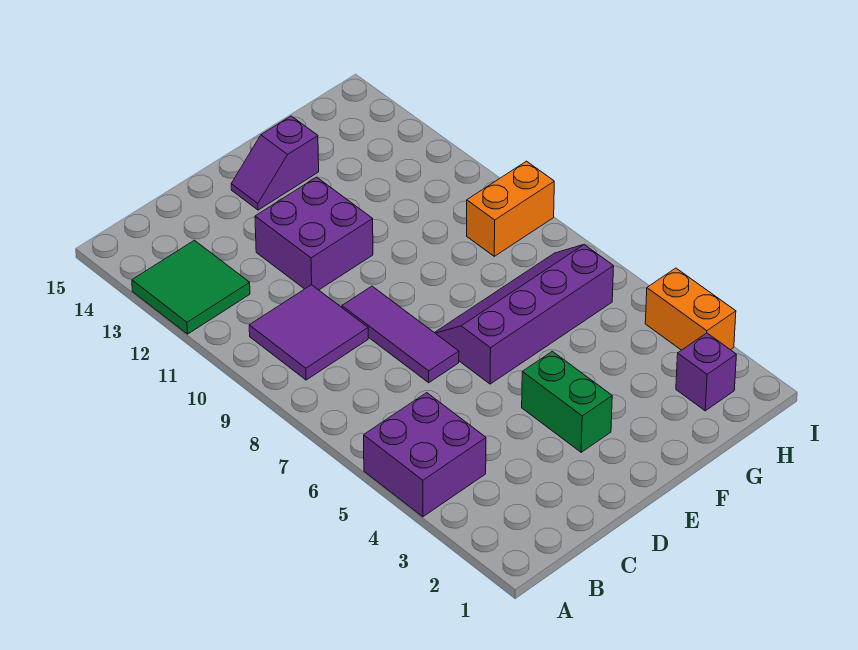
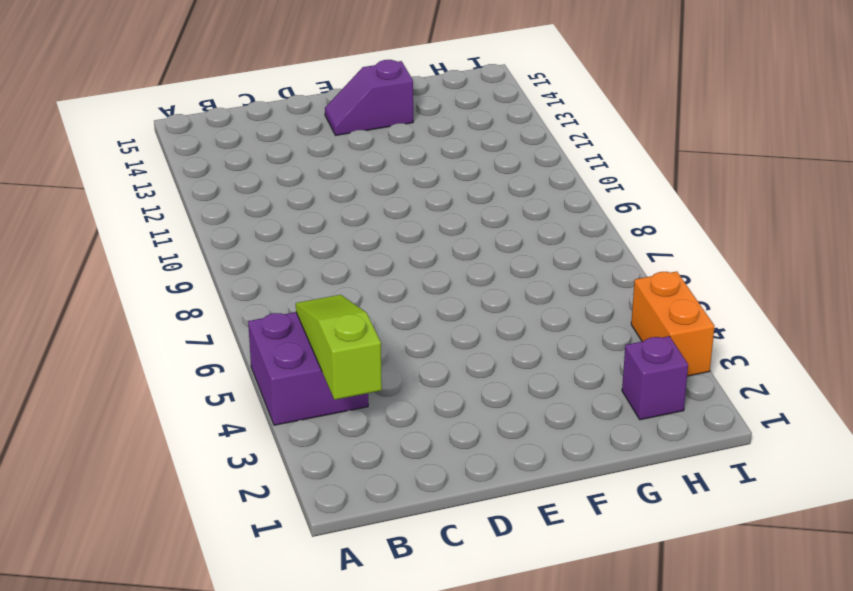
lime 1x3 slope [296,295,382,400] -> none
none -> green 2x2 tile [132,240,250,334]
none -> purple 2x2 tile [249,285,368,380]

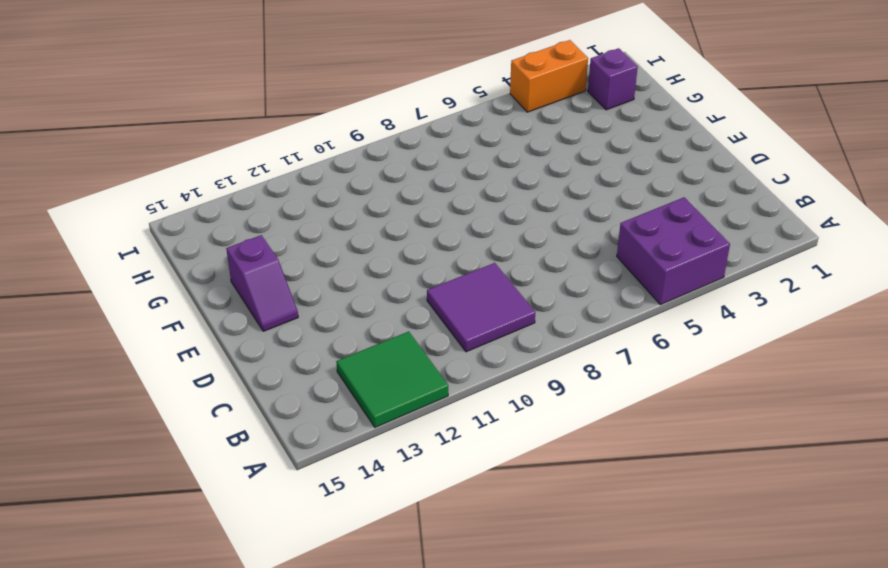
none -> purple 1x3 tile [342,286,459,383]
none -> purple 2x2 brick [255,177,373,290]

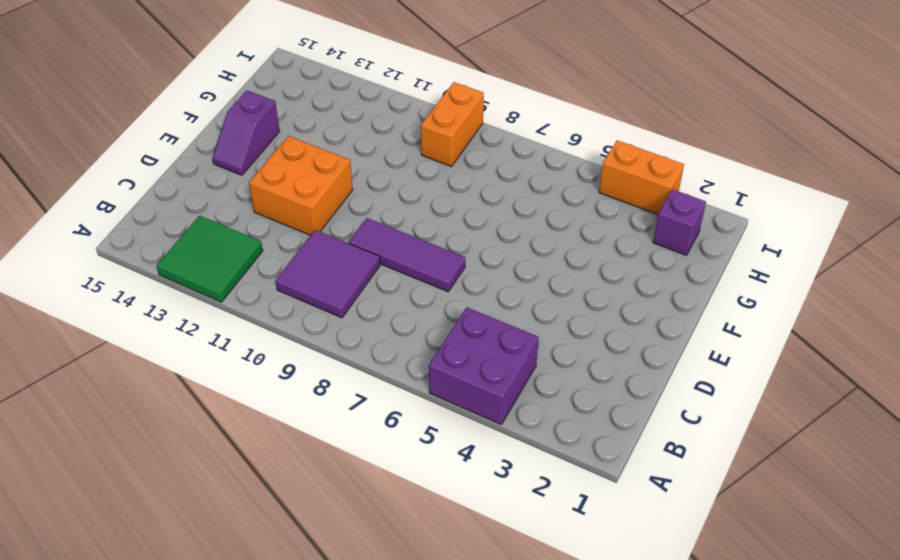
orange 2x2 brick [249,136,353,235] -> purple 2x2 brick [255,177,373,290]
none -> green 1x2 brick [522,351,612,452]
none -> purple 2x4 slope [435,245,614,384]

